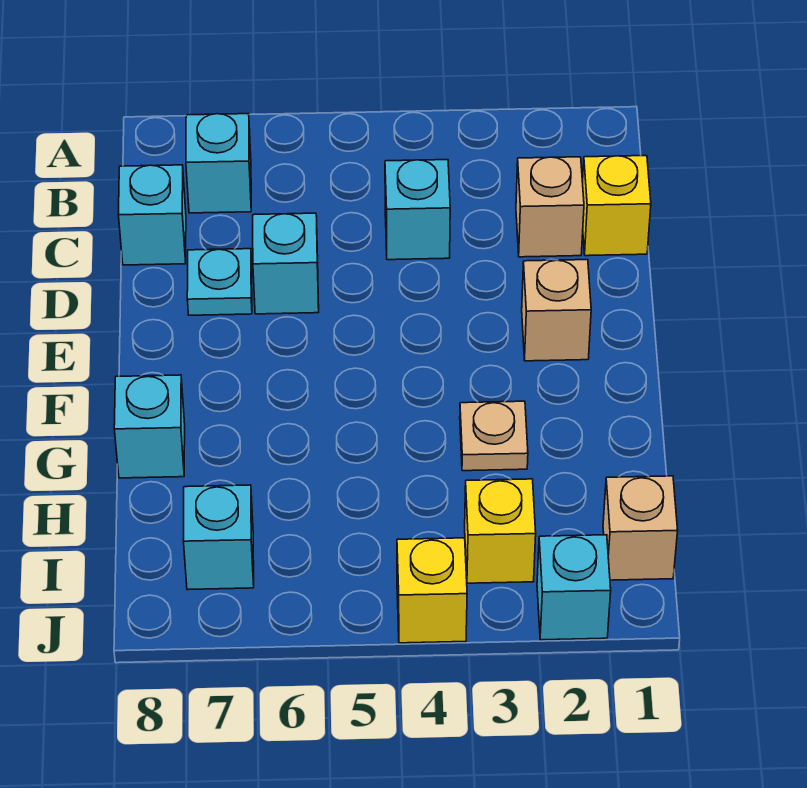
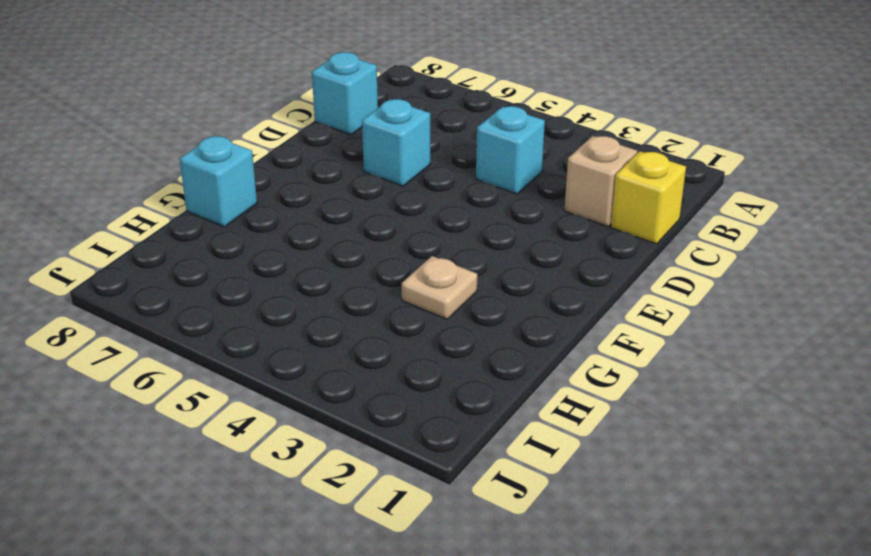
none -> cyan 1x1 brick [186,114,251,213]
none -> cyan 1x1 plate [187,249,252,315]
none -> tan 1x1 brick [522,260,591,361]

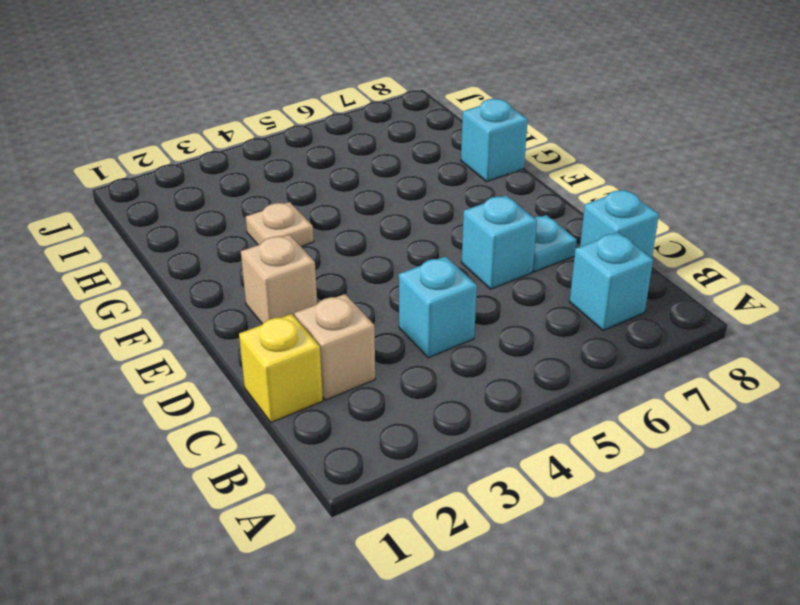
none -> tan 1x1 brick [603,476,678,580]
none -> yellow 1x1 brick [465,479,536,583]
none -> cyan 1x1 brick [183,485,254,590]

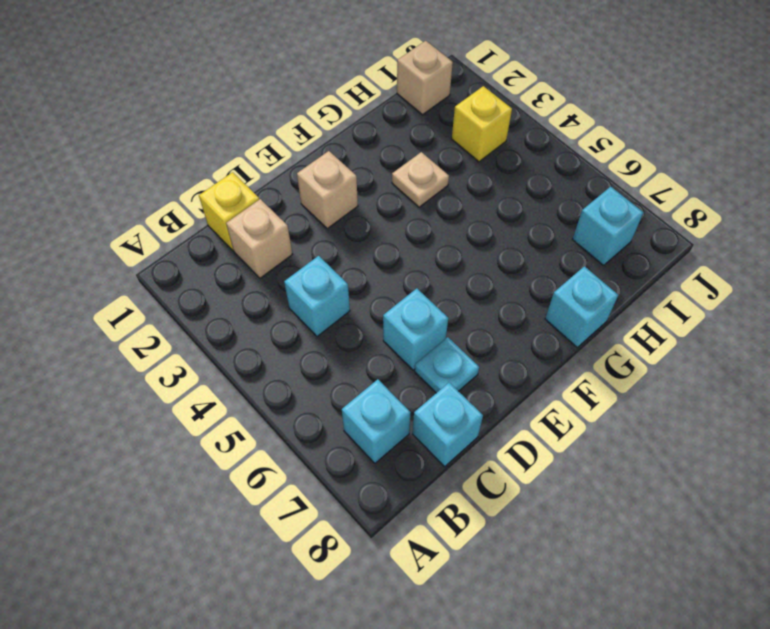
none -> cyan 1x1 brick [537,535,611,640]
none -> yellow 1x1 brick [397,538,467,643]

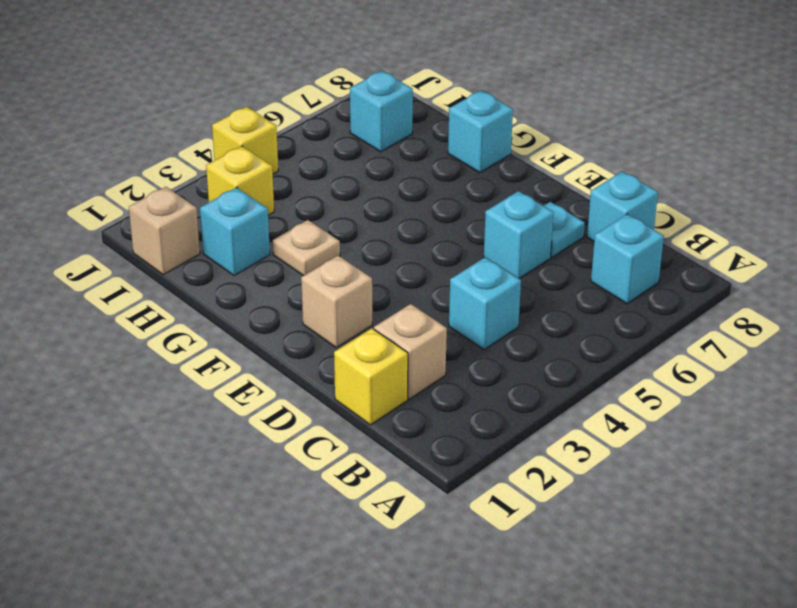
cyan 1x1 brick [200,187,270,276] -> cyan 1x1 brick moved to [537,535,611,640]

